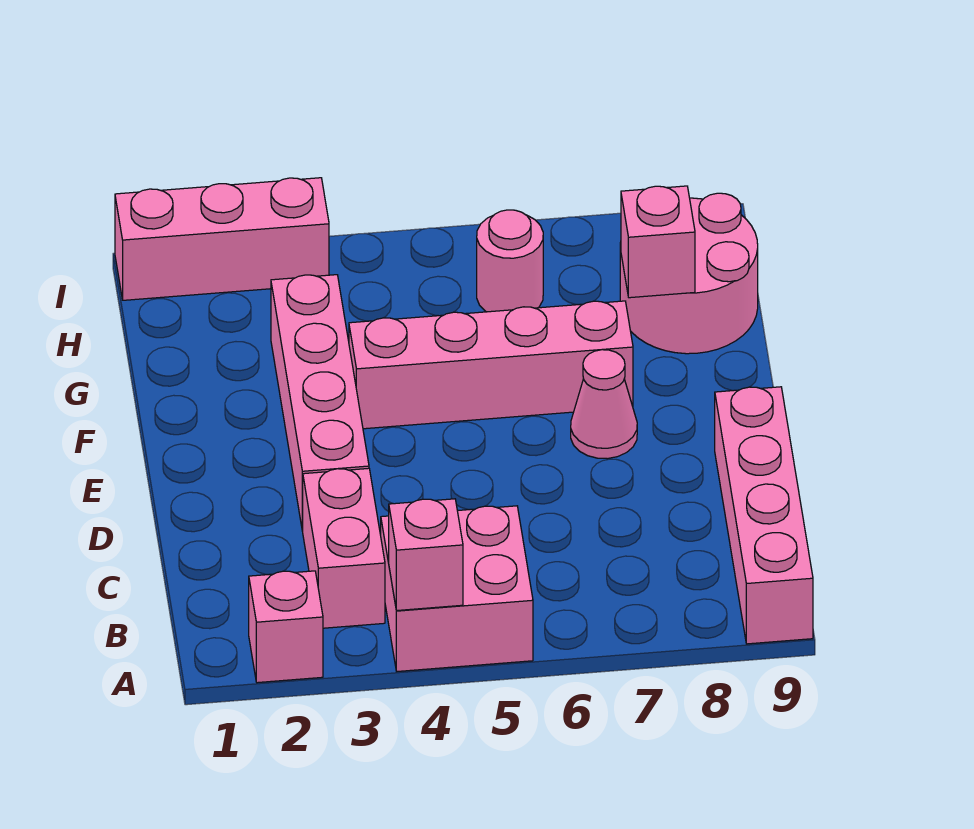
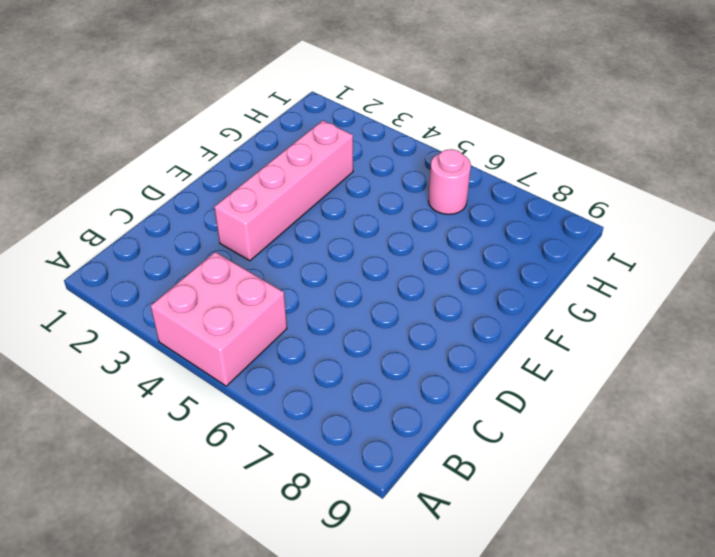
none -> pink 1x1 brick [249,571,323,683]
none -> pink 1x4 brick [715,387,813,644]
none -> pink 1x2 brick [303,468,385,628]

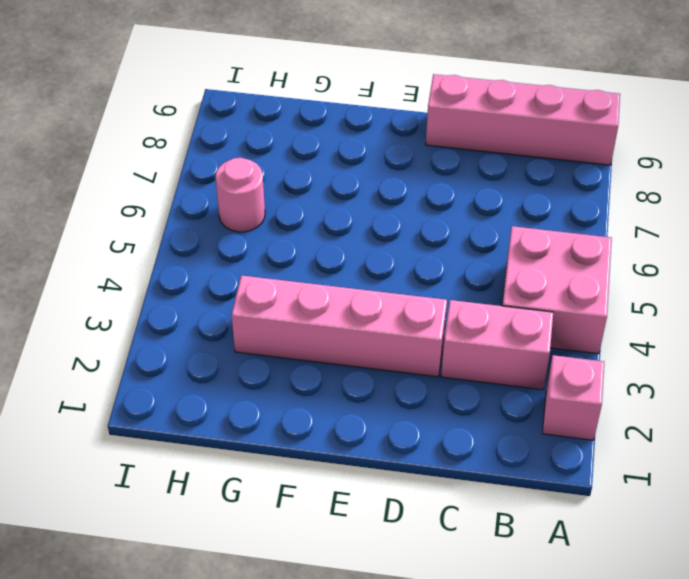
none -> pink 1x1 cone [571,350,637,459]
none -> pink 1x4 brick [349,301,633,429]
none -> pink 2x2 round brick [620,193,758,354]

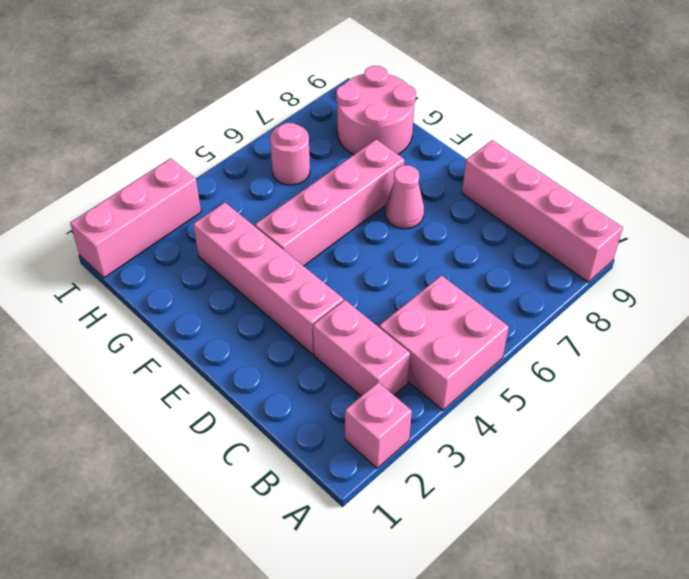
none -> pink 1x1 brick [389,499,463,611]
none -> pink 1x1 brick [621,186,695,298]

